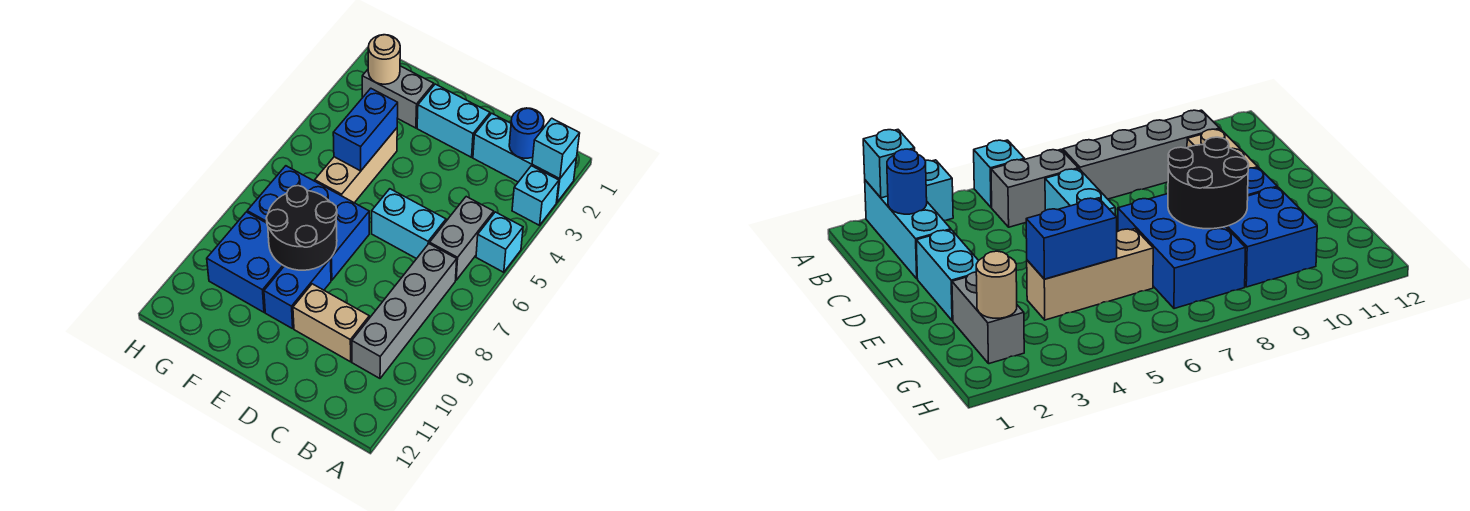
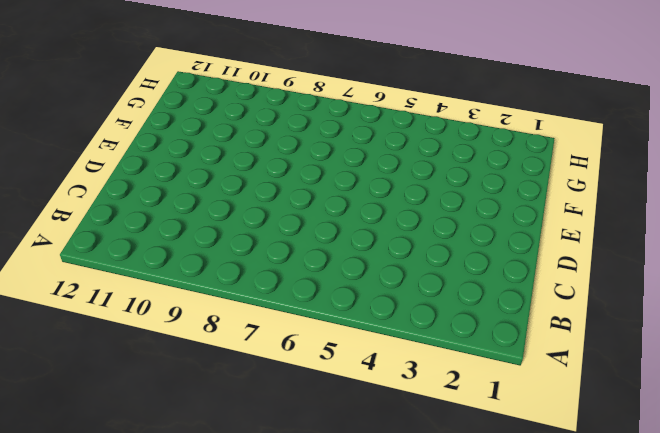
none -> cyan 1x3 brick [473,113,577,202]
none -> cyan 1x1 brick [512,166,559,225]
none -> cyan 1x1 brick [476,212,523,272]

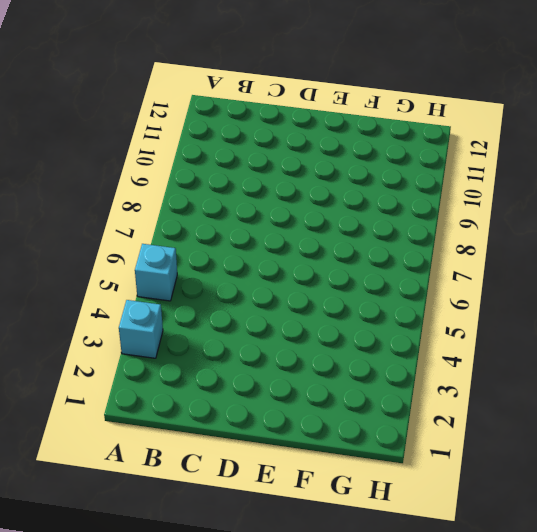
none -> cyan 1x3 brick [473,113,577,202]
none -> grey 1x2 brick [430,197,494,280]
none -> grey 1x4 brick [352,244,457,378]

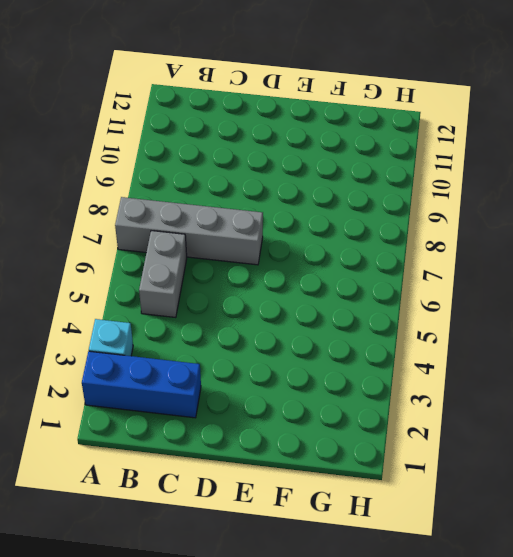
blue 1x3 brick [82,351,201,418] -> cyan 1x3 brick [473,113,577,202]
grey 1x4 brick [115,197,263,265] -> grey 1x4 brick turned to [352,244,457,378]
none -> cyan 1x1 brick [476,212,523,272]
none -> cyan 1x2 brick [372,189,446,259]
none -> tan 1x2 brick [293,284,369,362]

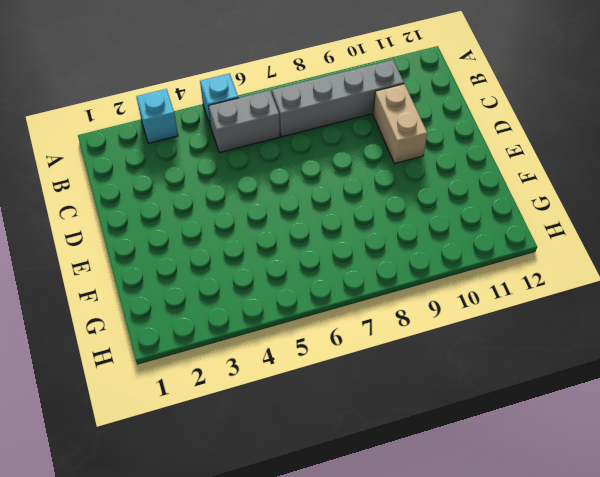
none -> cyan 1x3 brick [473,113,577,202]
none -> cyan 1x2 brick [372,189,446,259]
none -> cyan 1x2 brick [417,84,490,157]

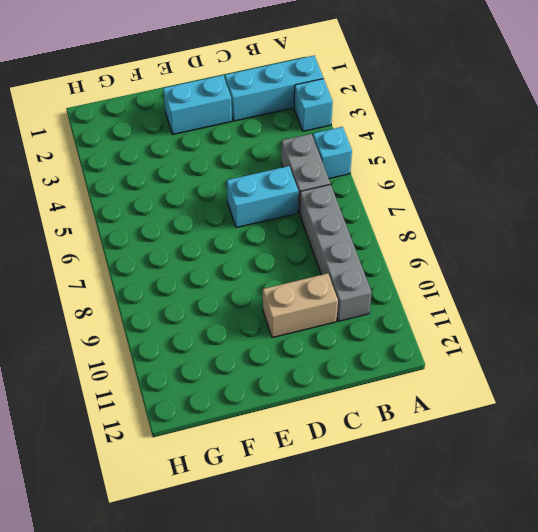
none -> blue 2x3 brick [247,166,369,280]
none -> blue 1x2 brick [264,259,331,329]
none -> grey 1x2 brick [362,66,434,128]

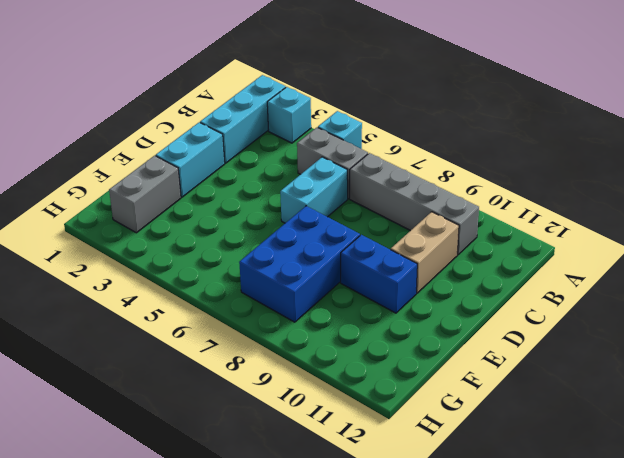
none -> tan 1x3 brick [315,128,397,203]
none -> blue 2x2 brick [207,212,284,312]
none -> cyan 1x1 brick [532,118,580,179]

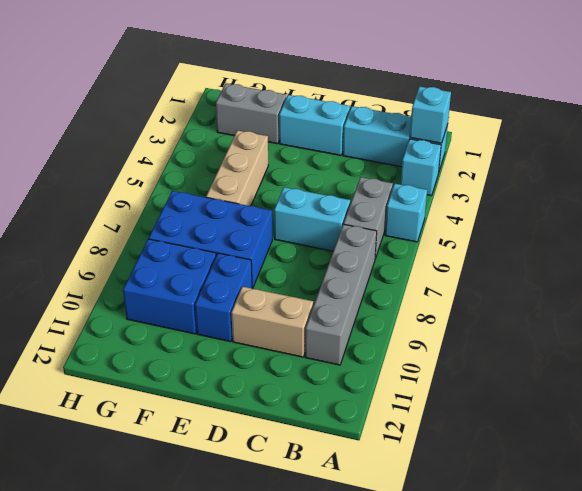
none -> blue 1x1 round brick [509,108,544,158]
none -> black 2x2 round brick [266,186,337,270]
none -> blue 1x2 brick [333,88,398,171]

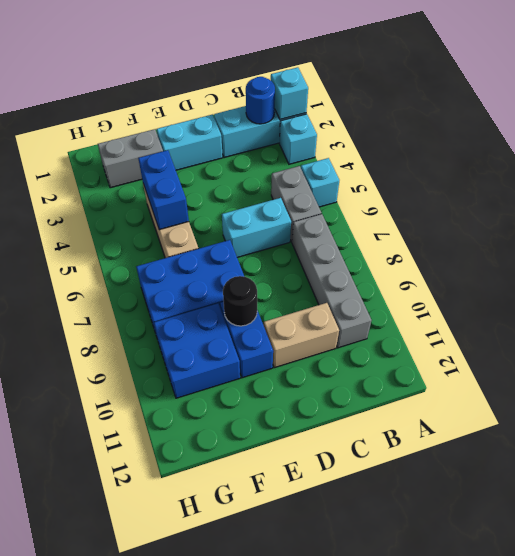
black 1x1 round brick [223,276,257,326] -> black 2x2 round brick [266,186,337,270]
none -> tan 1x1 round brick [368,35,400,84]

